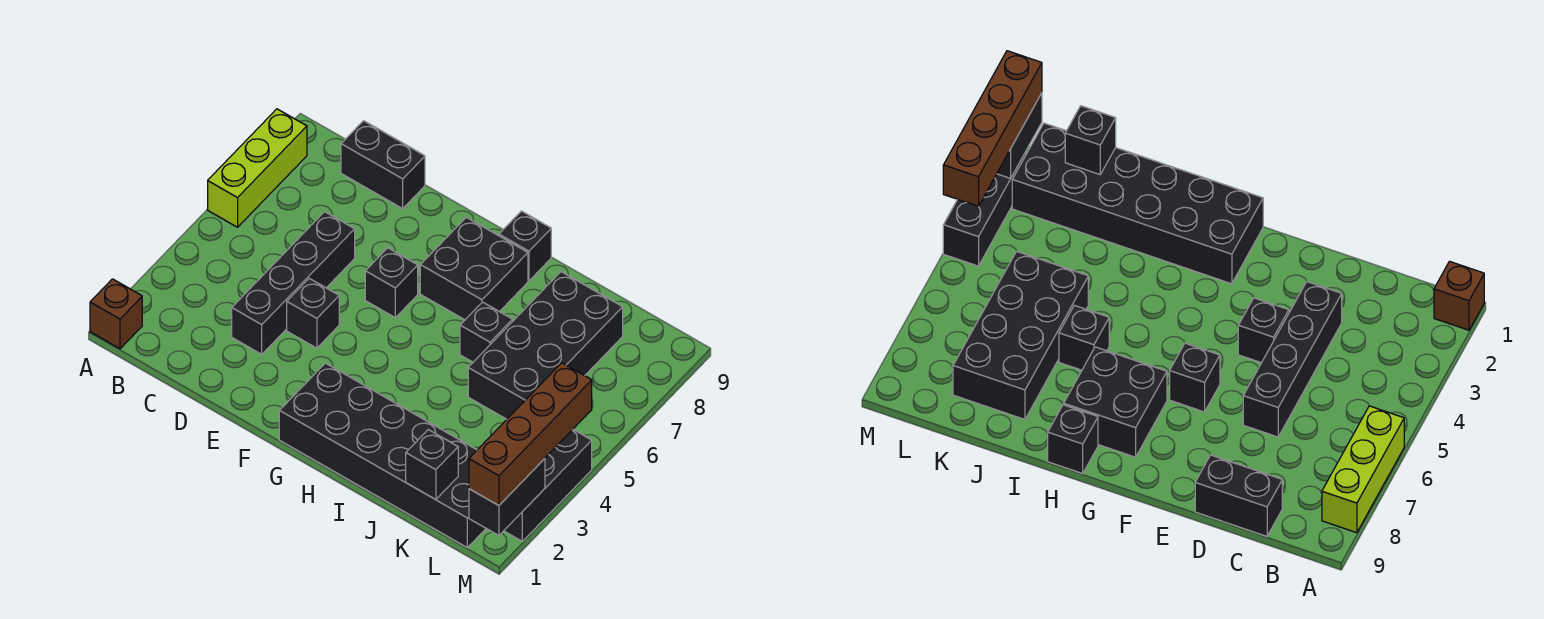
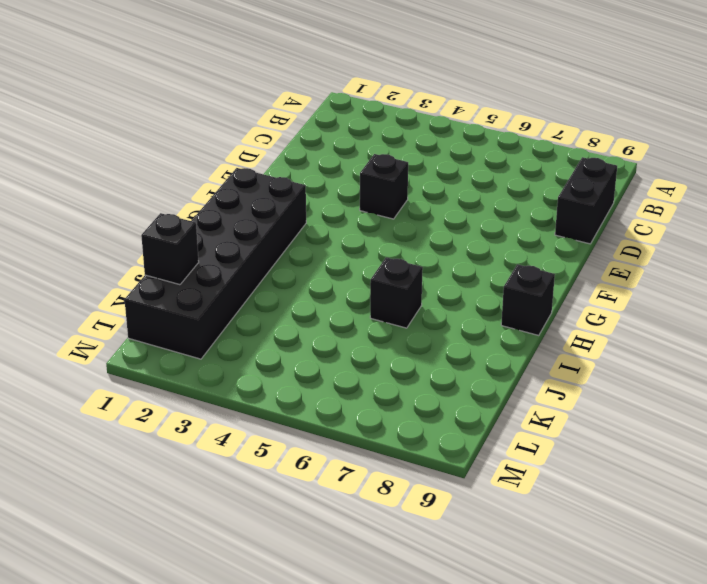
none -> brown 1x1 brick [90,279,142,349]
none -> lime 1x3 brick [208,109,307,227]
none -> black 1x4 brick [232,212,355,354]

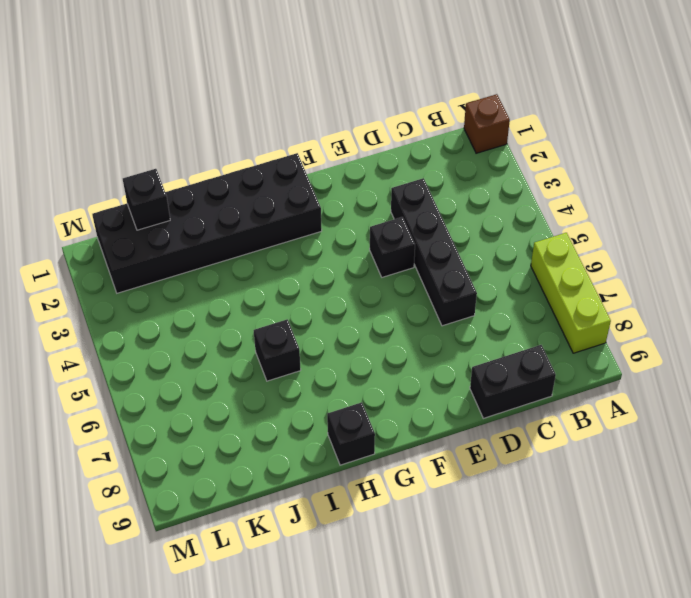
none -> black 1x1 brick [365,248,418,318]
none -> black 2x2 brick [420,217,528,320]
none -> black 2x4 brick [468,272,623,419]

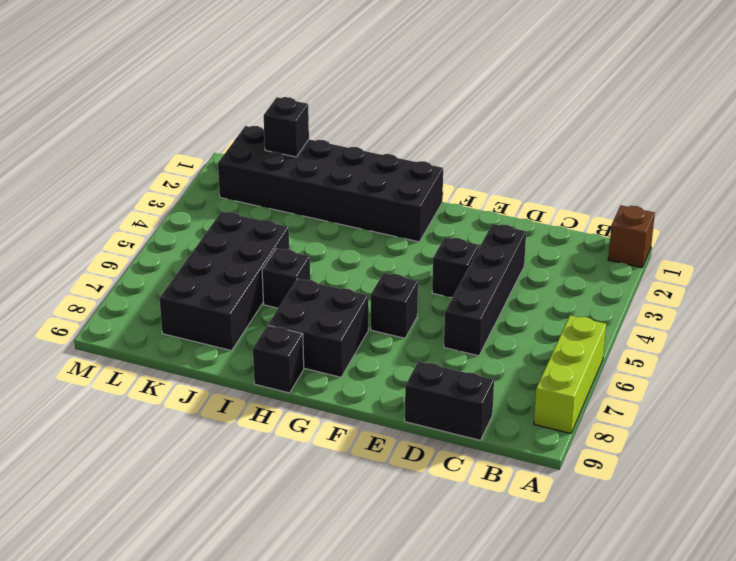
none -> black 1x3 brick [504,430,592,541]
none -> black 1x2 brick [469,459,545,536]
none -> brown 1x4 brick [469,363,592,506]

